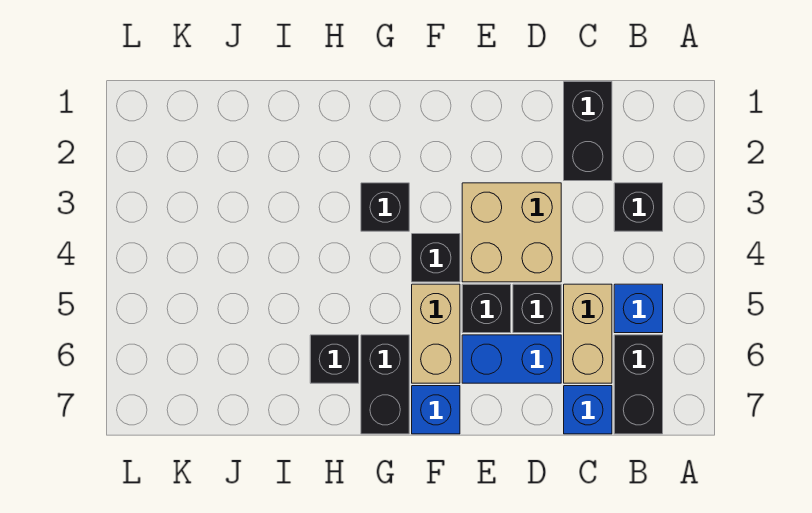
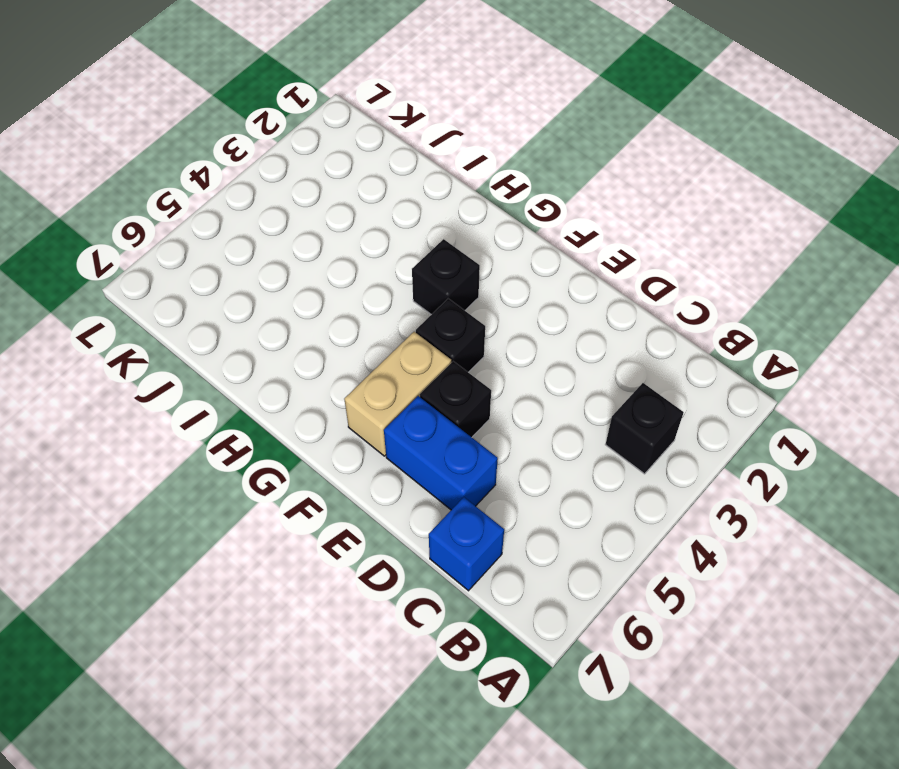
none -> blue 1x1 brick [614,284,663,333]
none -> black 1x2 brick [614,335,663,434]
none -> black 1x2 brick [564,82,612,181]

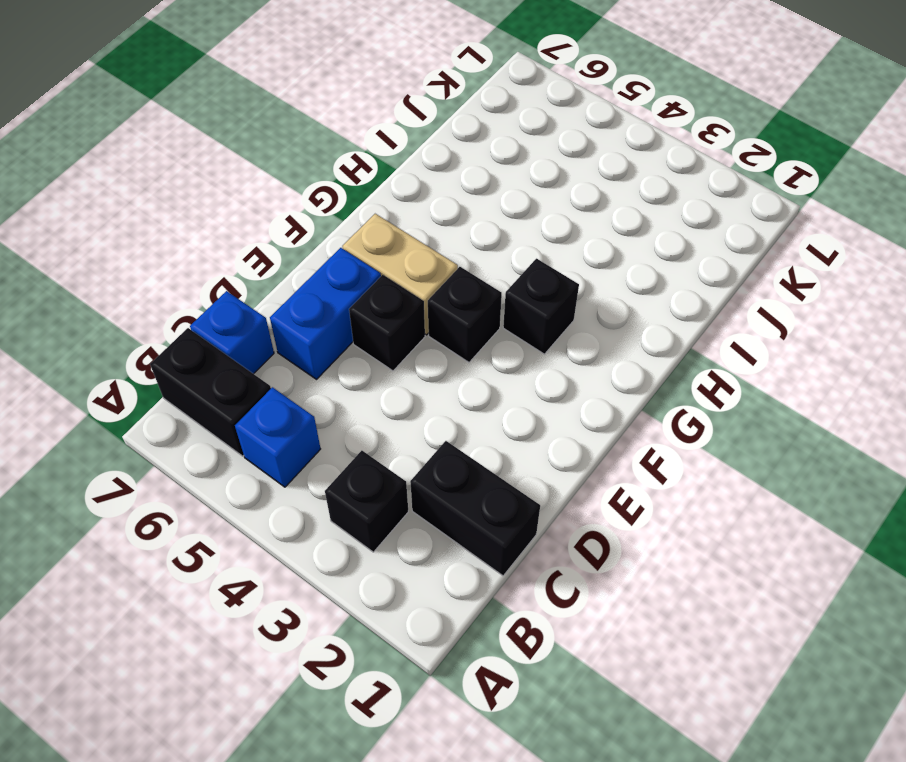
none -> tan 1x2 brick [564,284,612,383]
none -> tan 2x2 brick [462,183,561,282]
none -> black 1x1 brick [513,284,561,333]

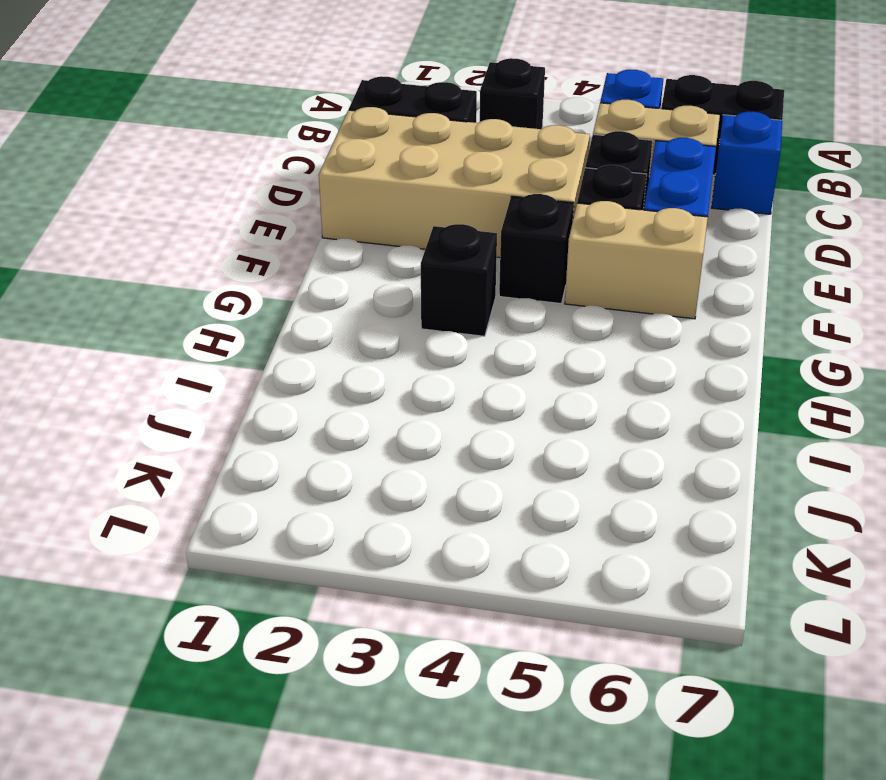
tan 2x4 brick [319,107,590,258] -> tan 2x2 brick [462,183,561,282]
none -> blue 1x1 brick [412,386,460,434]
none -> black 1x2 brick [361,335,409,434]
none -> black 1x1 brick [310,335,359,383]

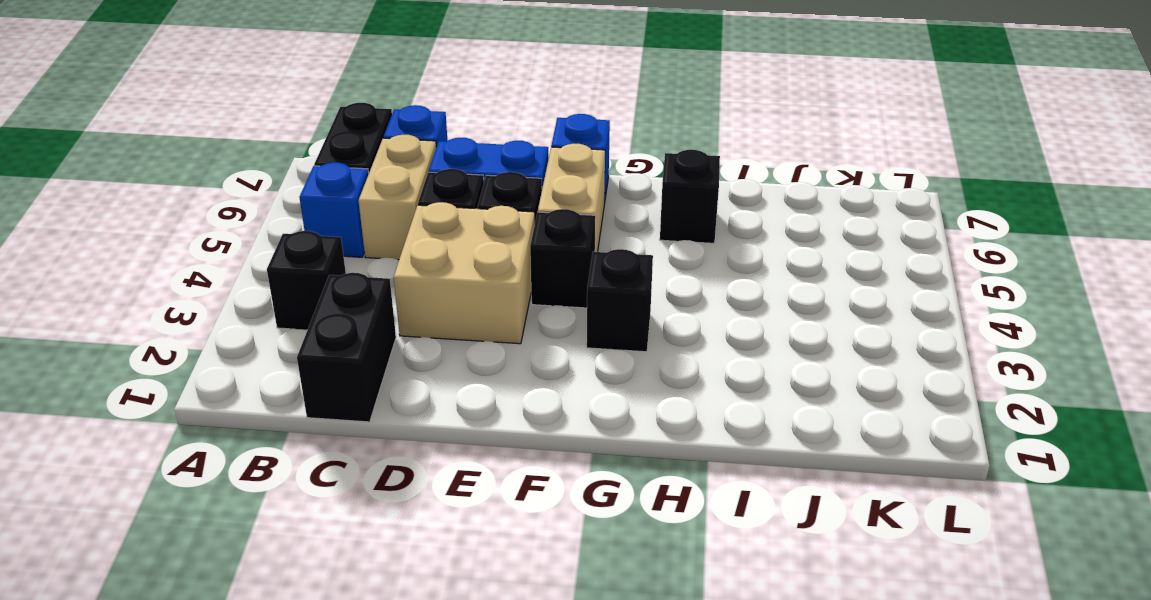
none -> black 1x2 brick [361,335,409,434]

